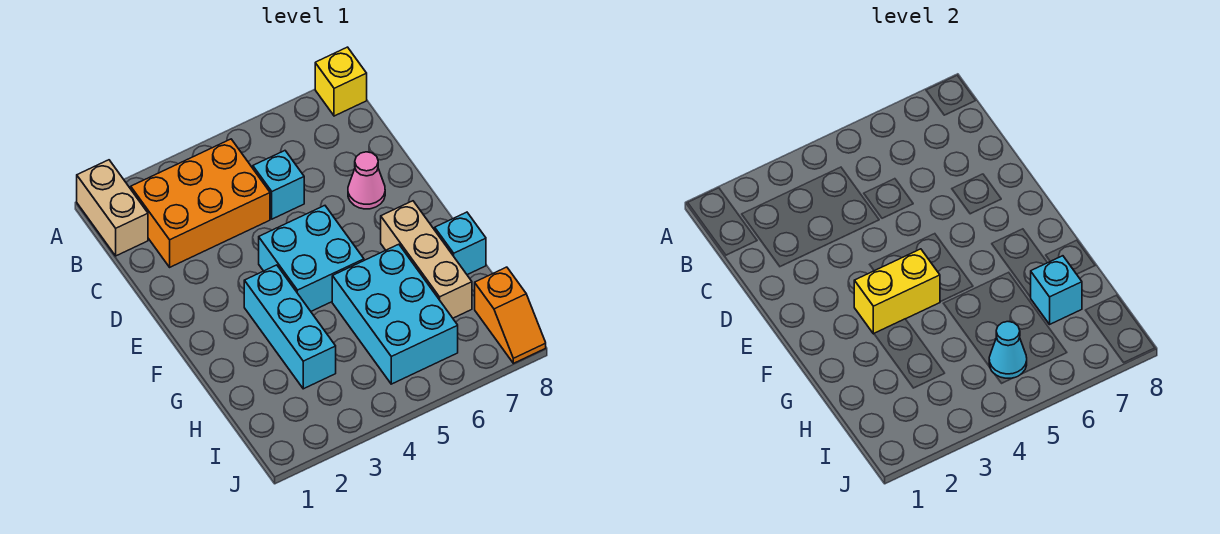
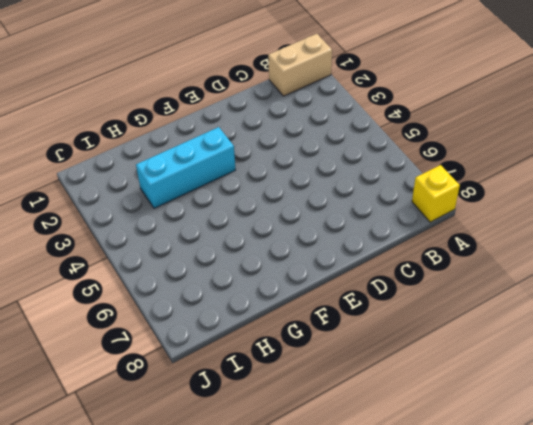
none -> orange 2x3 brick [131,139,270,267]
none -> cyan 1x1 brick [253,151,304,219]
none -> pink 1x1 cone [348,152,385,209]

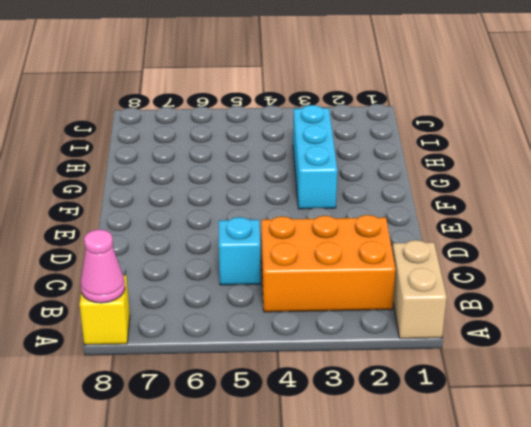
pink 1x1 cone [81,229,125,303] -> pink 1x1 cone moved to [348,152,385,209]
none -> cyan 2x2 brick [259,206,364,311]
none -> tan 1x3 brick [381,201,472,318]
none -> cyan 2x3 brick [332,244,458,384]

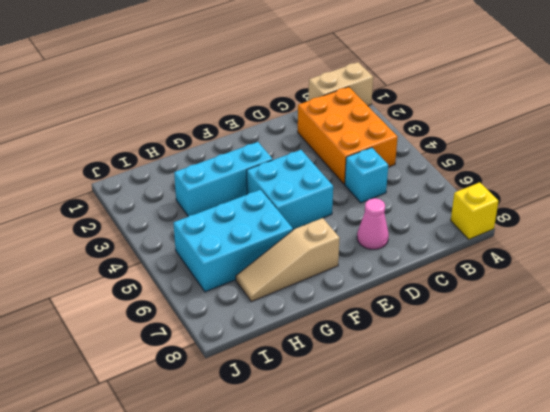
tan 1x3 slope [236,218,340,302] -> tan 1x3 brick [381,201,472,318]
none -> cyan 1x1 brick [435,212,486,275]
none -> orange 1x2 slope [475,267,546,363]
none -> yellow 1x2 brick [854,249,940,334]

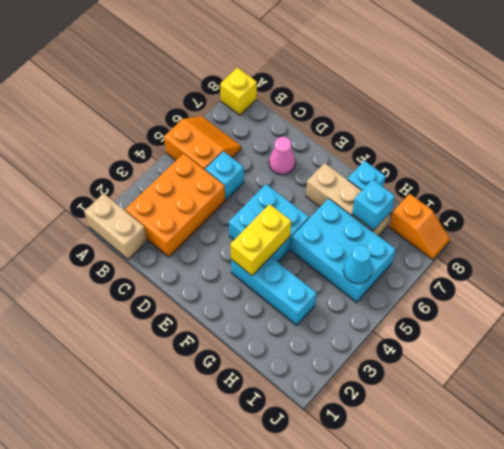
orange 2x2 slope [164,116,241,170] -> none

